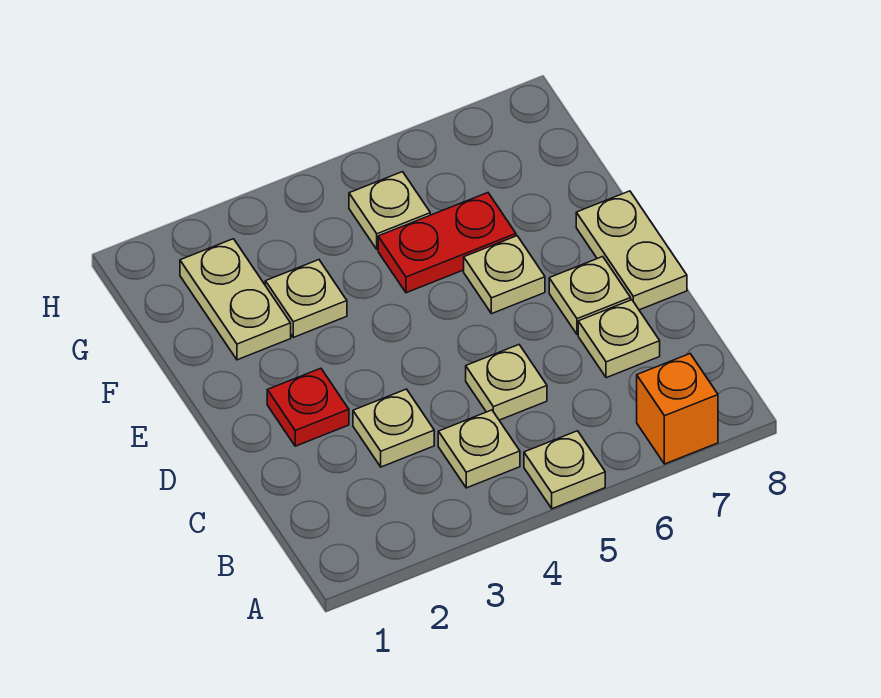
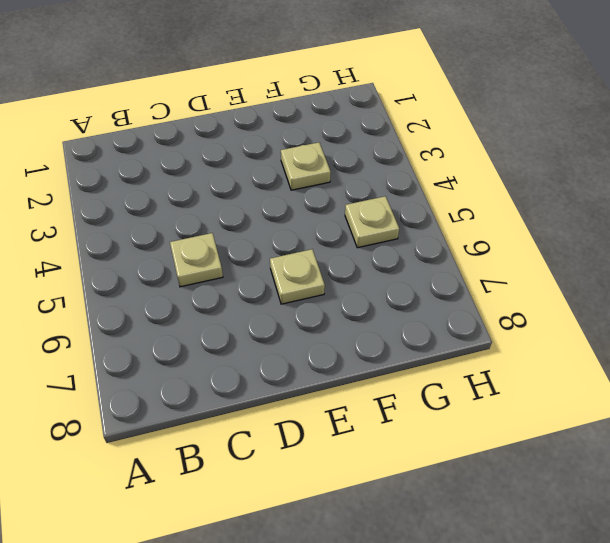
none -> tan 1x1 plate [524,431,605,509]
none -> orange 1x1 brick [637,354,718,464]
none -> tan 1x1 plate [438,410,520,488]

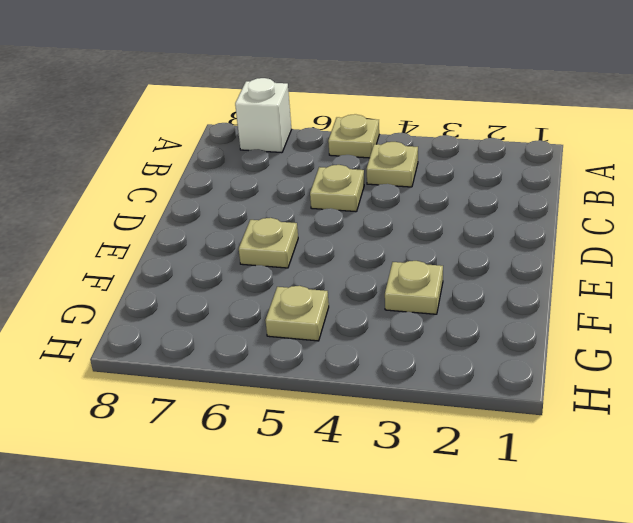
white 1x1 brick [235,78,291,153] -> orange 1x1 brick [637,354,718,464]
none -> tan 1x1 plate [353,389,434,467]
none -> tan 1x1 plate [578,300,660,378]
none -> red 1x1 plate [267,368,349,446]

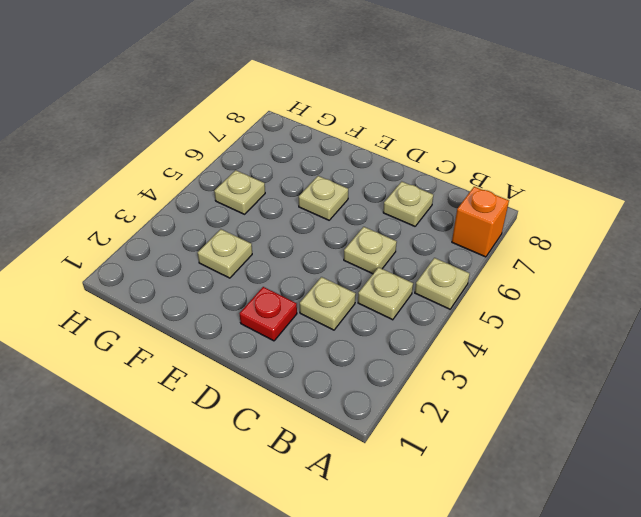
none -> tan 1x1 plate [549,257,631,334]
none -> tan 1x2 plate [576,191,687,310]
none -> tan 1x2 plate [180,239,291,360]

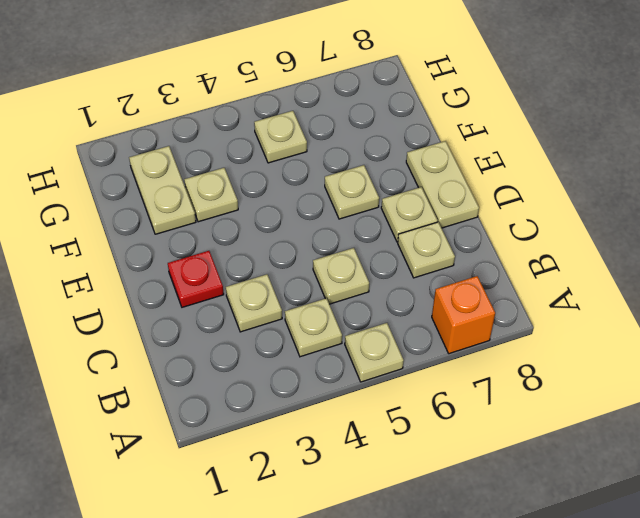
none -> red 1x2 plate [378,193,516,293]

